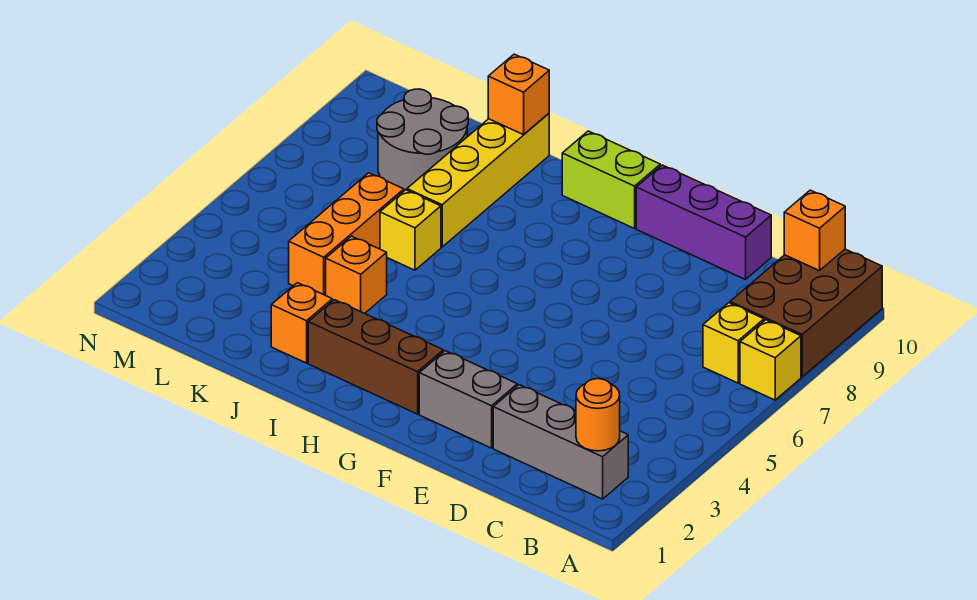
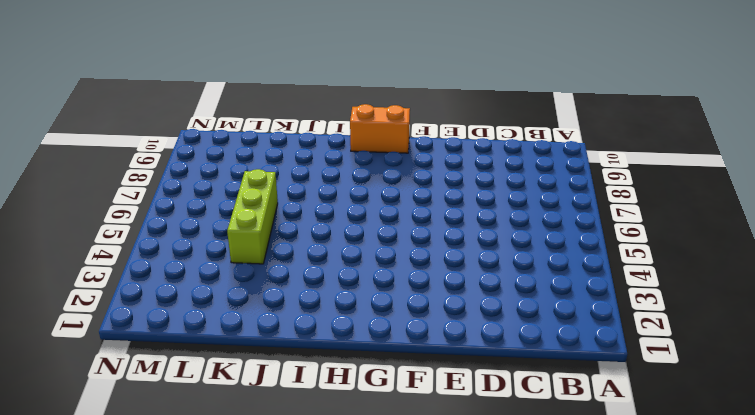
orange 1x2 brick [350,104,410,153] -> lime 1x2 brick [562,131,660,229]
lime 1x3 brick [227,169,278,264] -> orange 1x3 brick [289,173,404,295]
none -> yellow 1x1 brick [740,320,801,400]
none -> brown 2x3 brick [730,249,882,377]
none -> grey 1x3 brick [493,385,628,499]

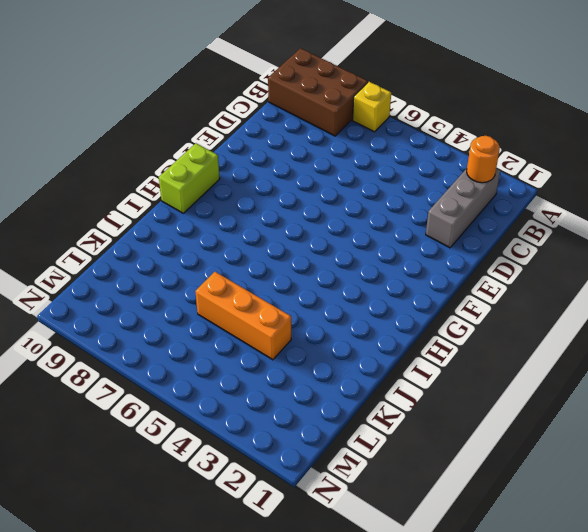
none -> yellow 1x1 brick [703,303,764,383]
none -> purple 1x3 brick [636,165,771,280]
none -> grey 1x2 brick [419,351,517,448]

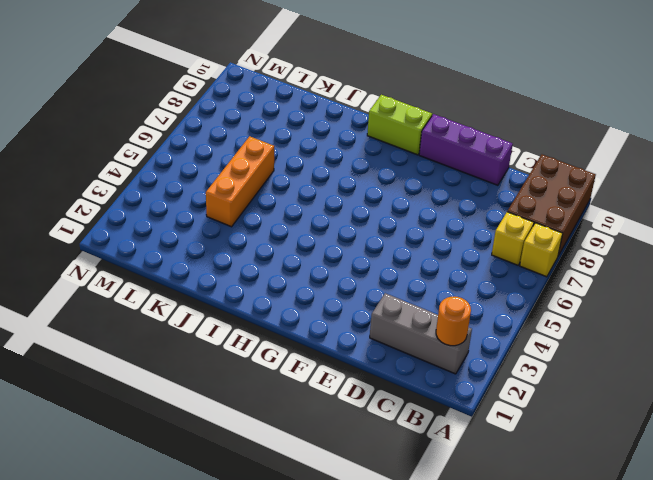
none -> grey 1x2 brick [419,351,517,448]
none -> brown 1x3 brick [308,300,443,414]
none -> orange 1x1 brick [271,283,332,363]

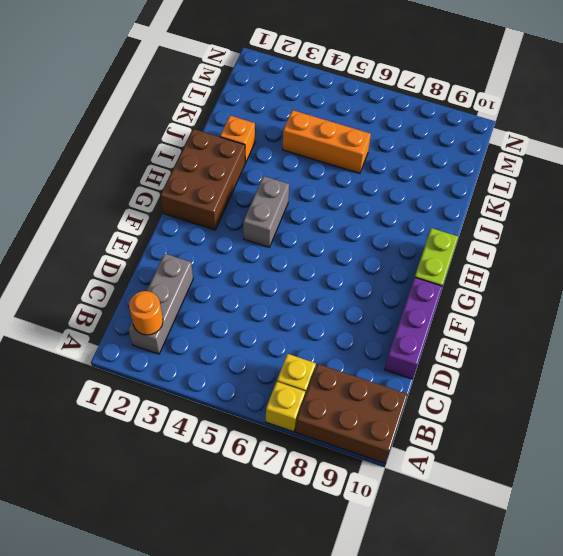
brown 2x3 brick [161,129,245,230] -> brown 1x3 brick [308,300,443,414]
grey 1x2 brick [243,176,289,247] -> grey 1x2 brick moved to [419,351,517,448]
none -> orange 1x1 brick [326,236,387,313]
none -> yellow 1x1 brick [380,190,441,270]
none -> yellow 1x4 brick [407,113,549,247]

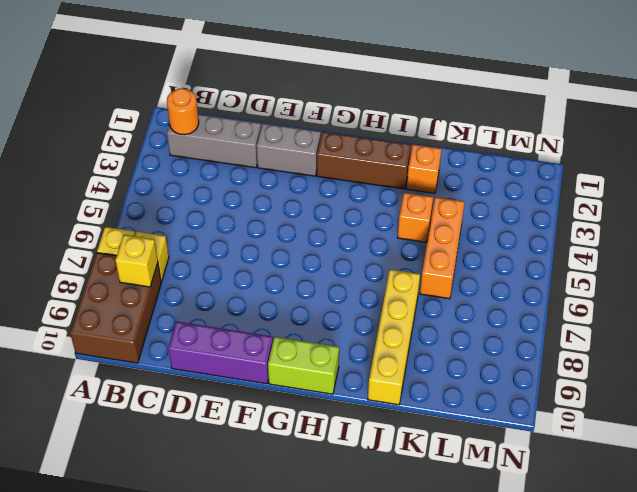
yellow 1x1 brick [115,235,158,287] -> yellow 1x1 brick moved to [380,190,441,270]
none -> grey 2x2 round brick [377,89,468,191]
none -> orange 1x1 brick [784,190,845,271]
none -> orange 1x1 brick [488,54,549,135]

